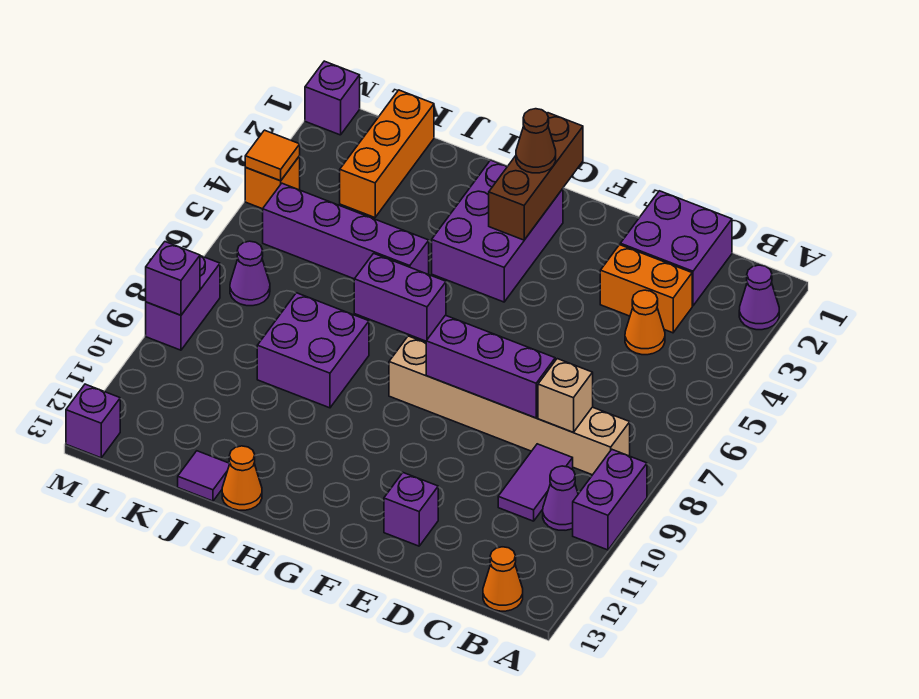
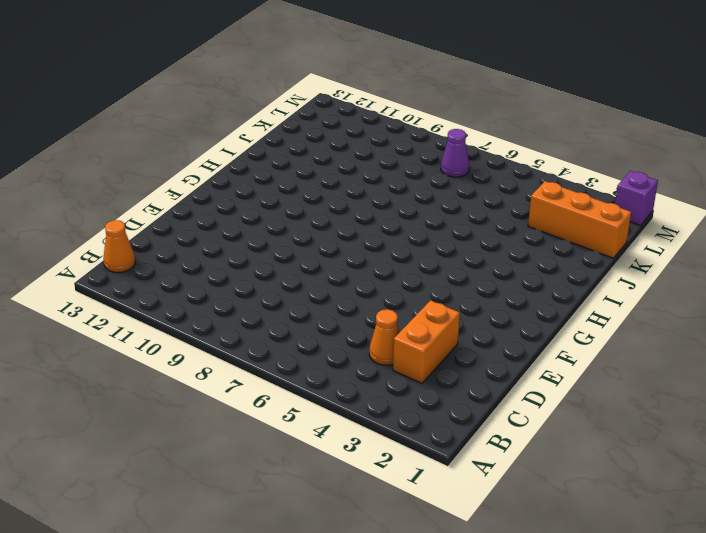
none -> purple 1x1 cone [739,265,779,330]
none -> purple 1x2 brick [573,450,647,550]
none -> tan 1x6 brick [389,336,630,475]

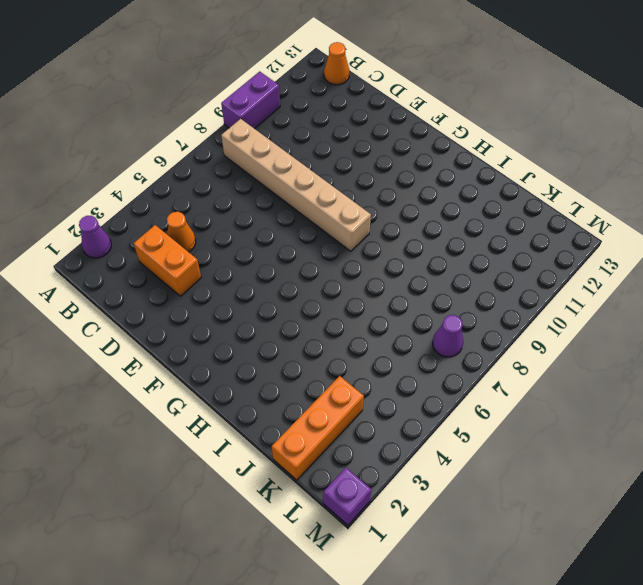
none -> purple 1x1 cone [543,466,578,530]
none -> purple 2x2 brick [620,191,732,306]
none -> purple 1x2 tile [498,444,573,521]

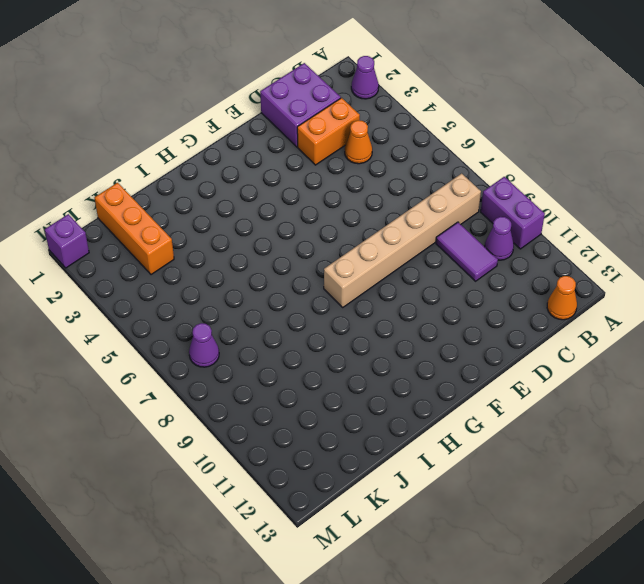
none -> purple 1x1 brick [384,473,438,546]
none -> purple 2x3 brick [432,160,563,302]
none -> purple 1x2 brick [354,253,446,341]

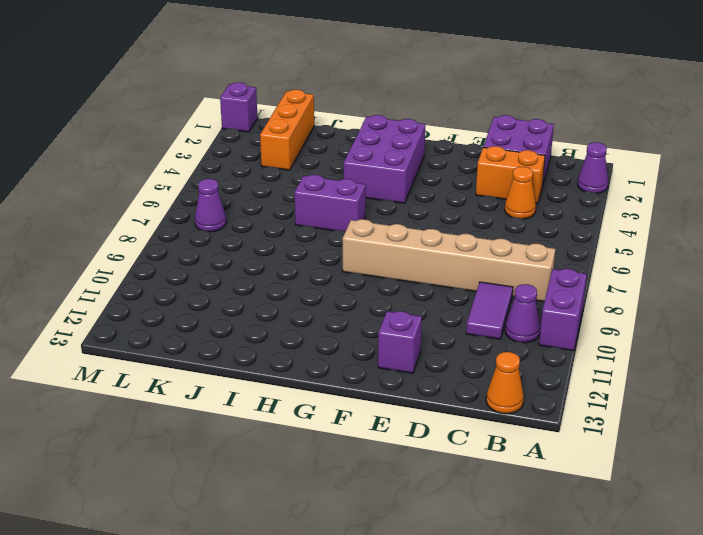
none -> purple 1x4 brick [263,183,429,279]
none -> purple 2x2 brick [257,293,369,408]
none -> orange 1x1 cone [222,446,262,510]

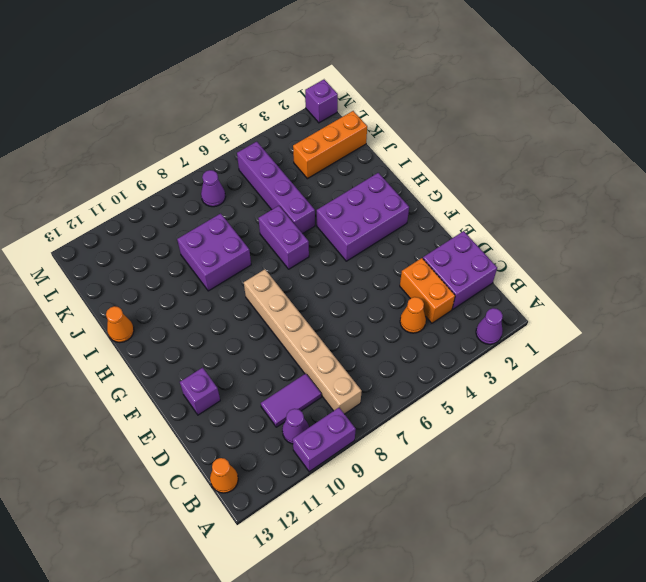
none -> purple 1x1 tile [178,451,230,501]
none -> orange 1x1 brick [245,156,300,209]
none -> purple 1x2 brick [146,256,220,350]

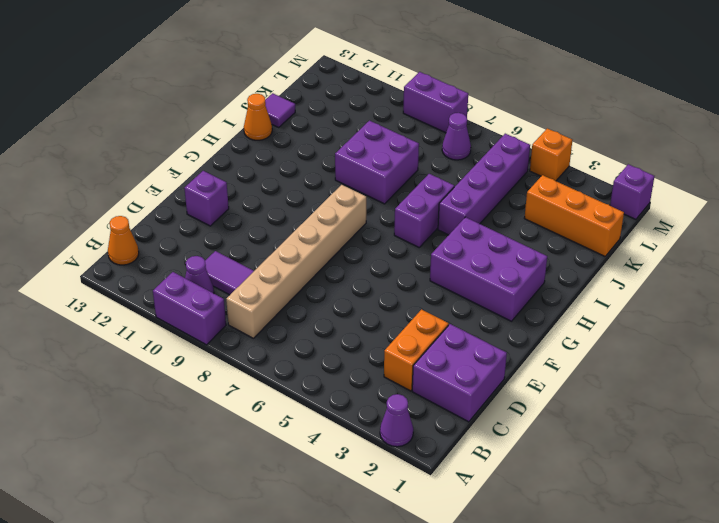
none -> orange 1x1 cone [625,290,665,355]
none -> purple 1x1 brick [66,384,120,458]
none -> tan 1x1 brick [538,359,593,432]

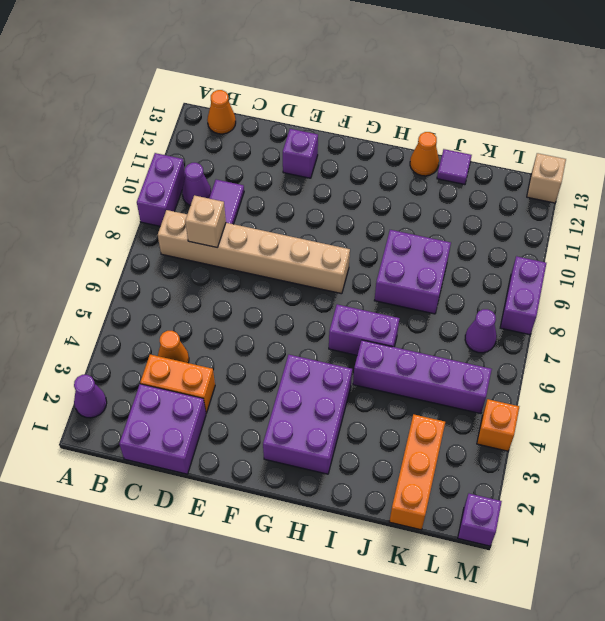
tan 1x1 brick [527,153,566,203] -> purple 1x1 brick [66,384,120,458]
none -> purple 1x3 brick [426,315,555,418]
none -> brown 1x3 brick [489,113,583,240]
none -> orange 1x1 tile [245,130,300,181]

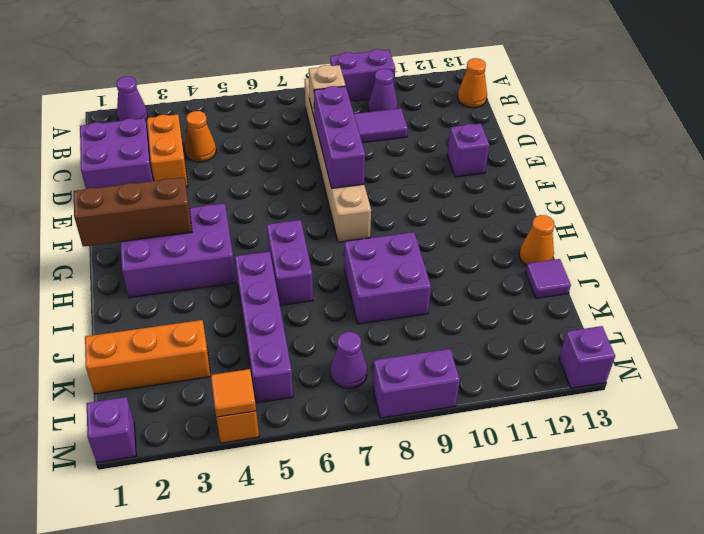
none -> purple 1x1 brick [146,242,200,315]
none -> brown 1x1 cone [516,109,556,173]

